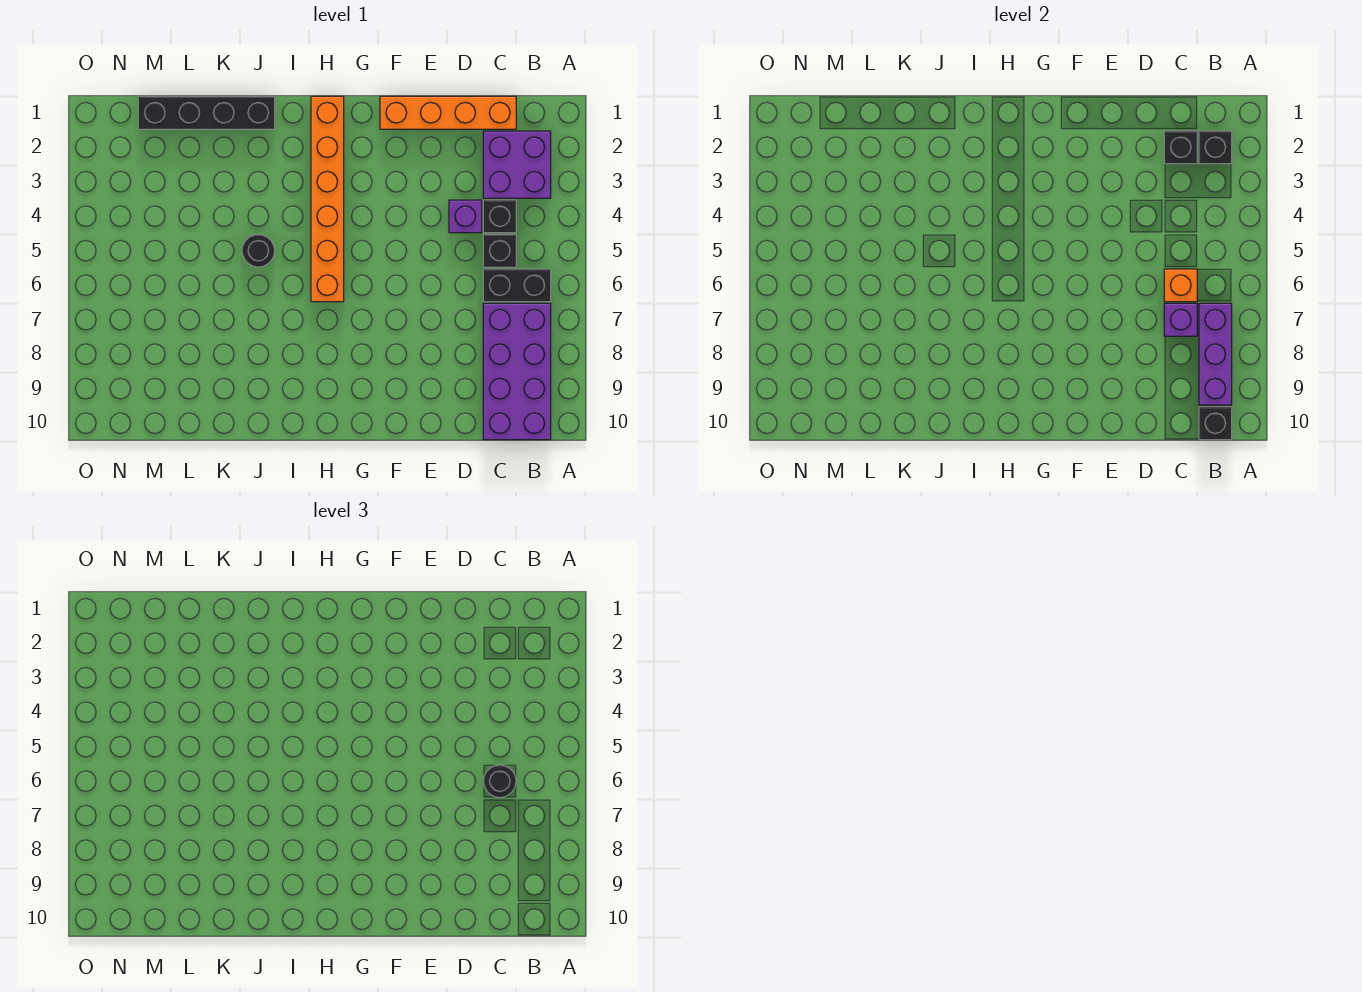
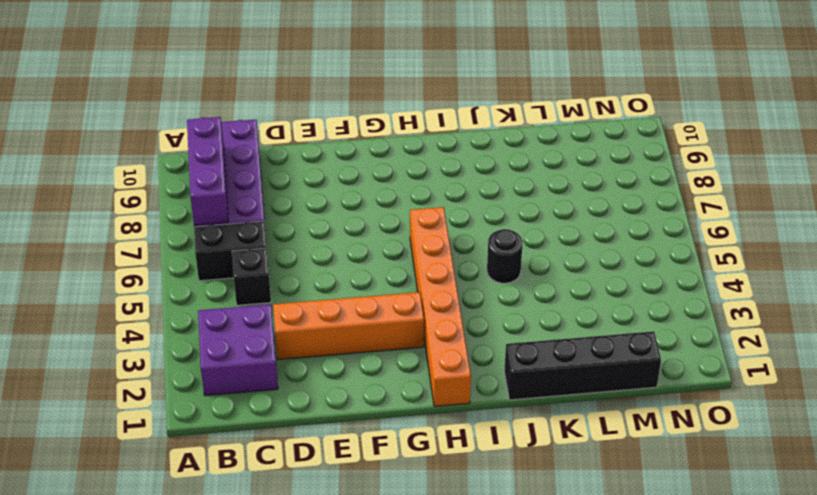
orange 1x4 brick [273,292,424,359] -> orange 1x4 brick moved to [380,96,516,129]
none -> black 1x1 brick [483,200,516,233]
none -> purple 1x1 brick [449,200,482,233]
none -> black 1x1 brick [1199,131,1232,164]

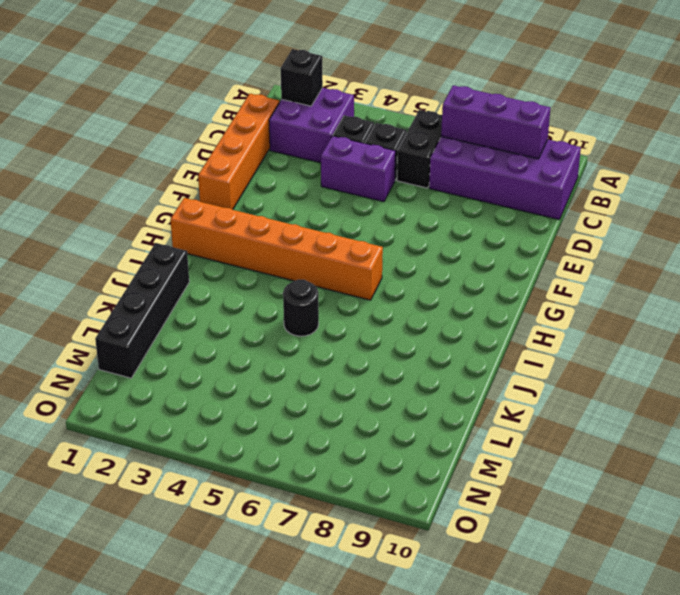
purple 1x2 brick [321,136,396,202] -> purple 1x1 brick [449,200,482,233]
none -> black 1x1 brick [1199,407,1232,440]
none -> black 1x1 brick [1164,131,1197,164]
none -> orange 1x1 brick [1164,269,1197,302]

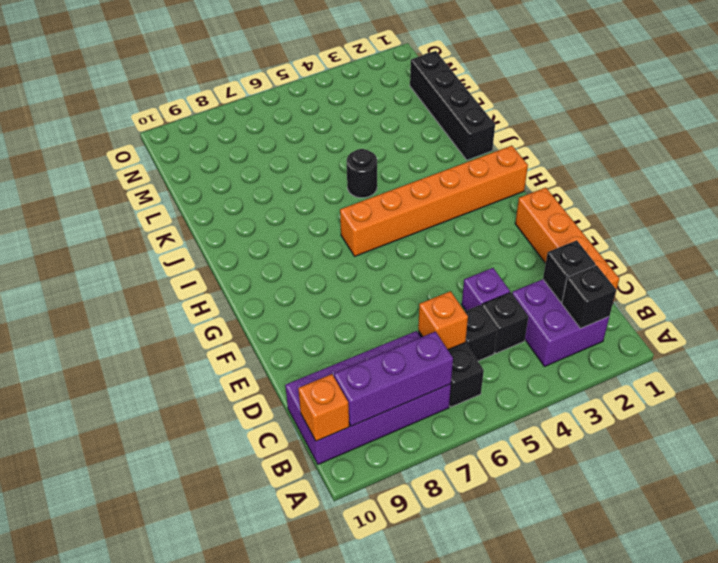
orange 1x1 brick [298,374,349,441] -> black 1x1 brick [1199,407,1232,440]
none -> purple 1x1 brick [1164,303,1197,336]
none -> black 1x1 round brick [483,765,516,798]

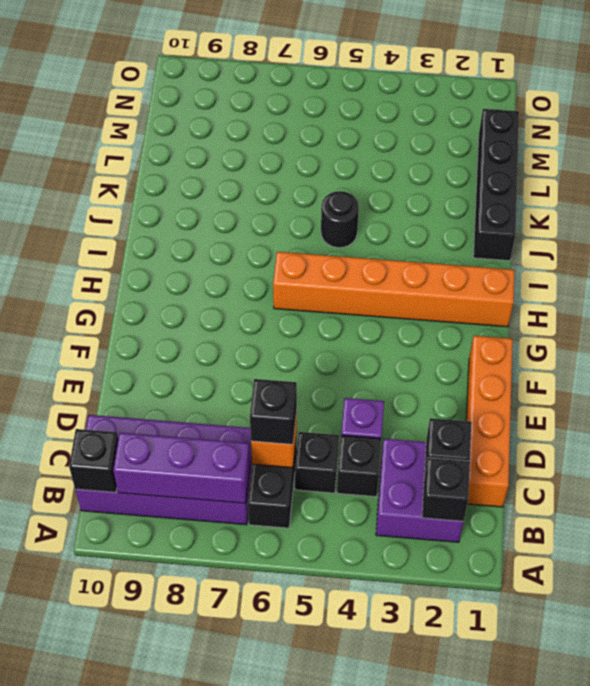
black 1x1 brick [250,379,297,444] -> black 1x1 round brick [483,765,516,798]
none -> purple 1x1 brick [1164,303,1197,336]

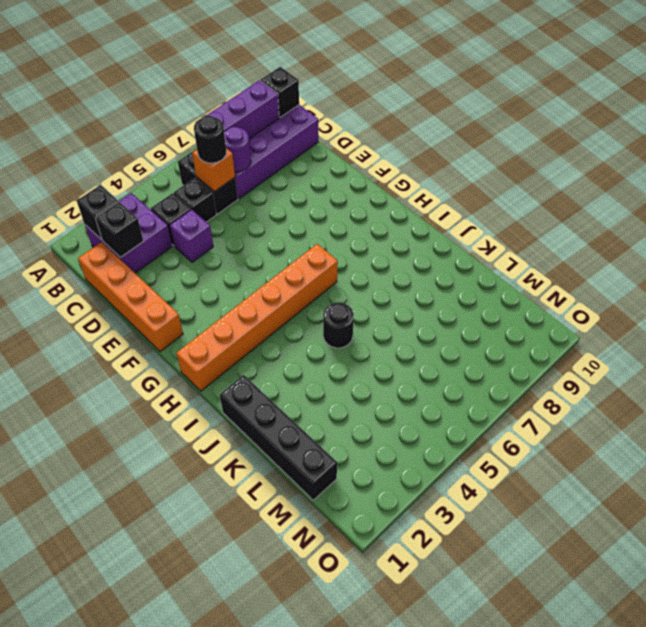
purple 1x1 round brick [224,127,251,172] -> purple 1x1 brick [1164,303,1197,336]

